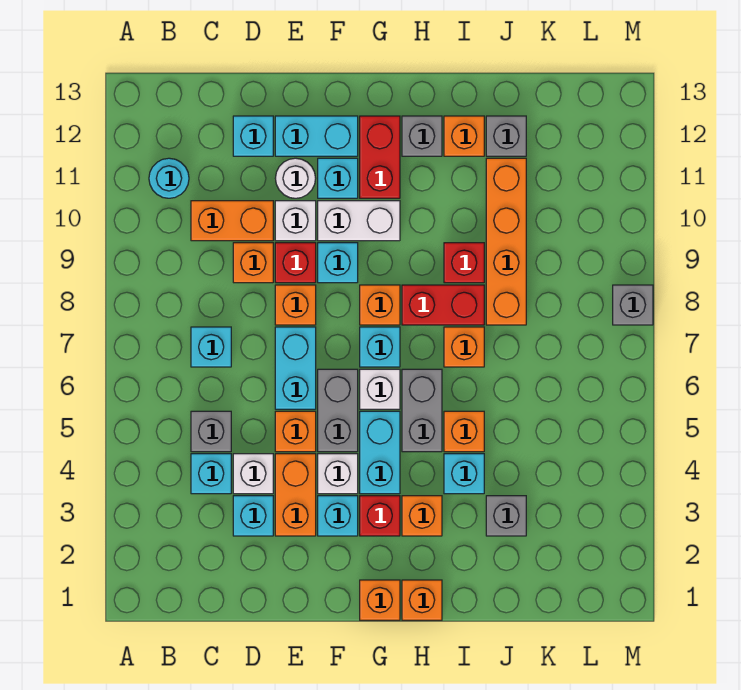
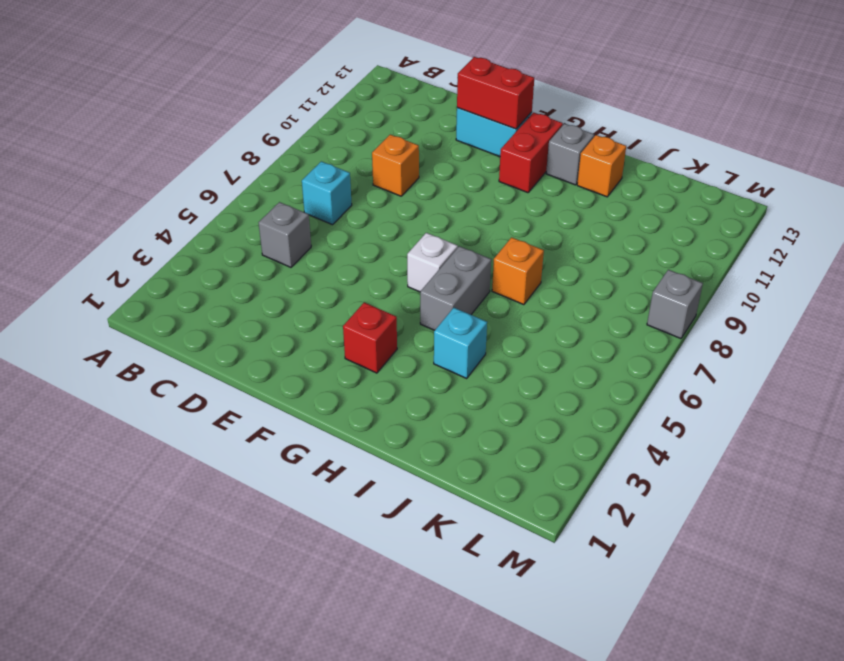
red 1x2 brick [457,57,534,129] -> red 1x2 brick moved to [402,285,484,325]
none -> cyan 1x1 round brick [149,158,189,198]
none -> cyan 1x1 brick [191,454,231,494]
none -> orange 1x2 brick [191,201,273,241]
none -> cyan 1x1 brick [233,496,273,536]

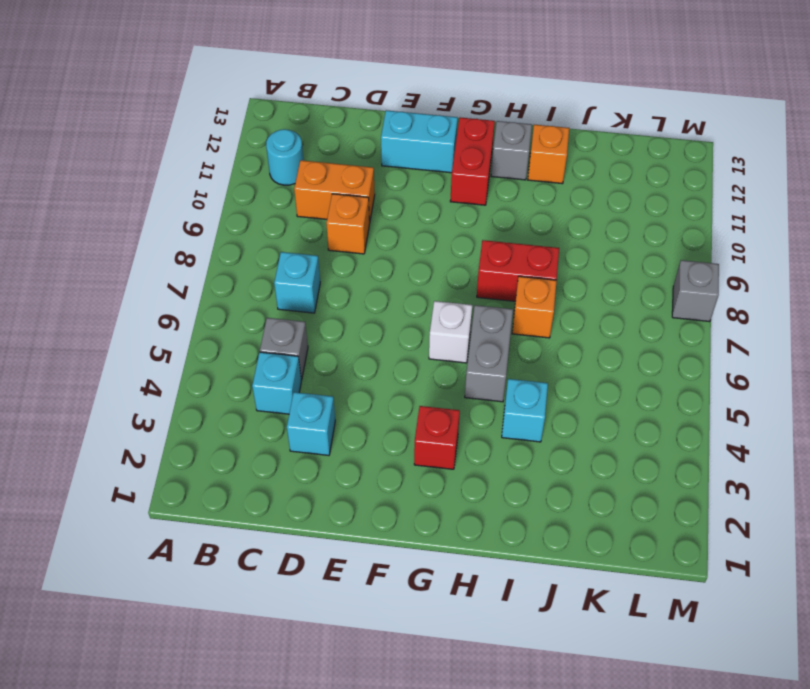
none -> white 1x1 brick [233,454,273,494]
none -> cyan 1x1 brick [233,116,273,156]
none -> orange 1x2 brick [275,454,316,536]
none -> orange 1x1 brick [275,411,316,452]

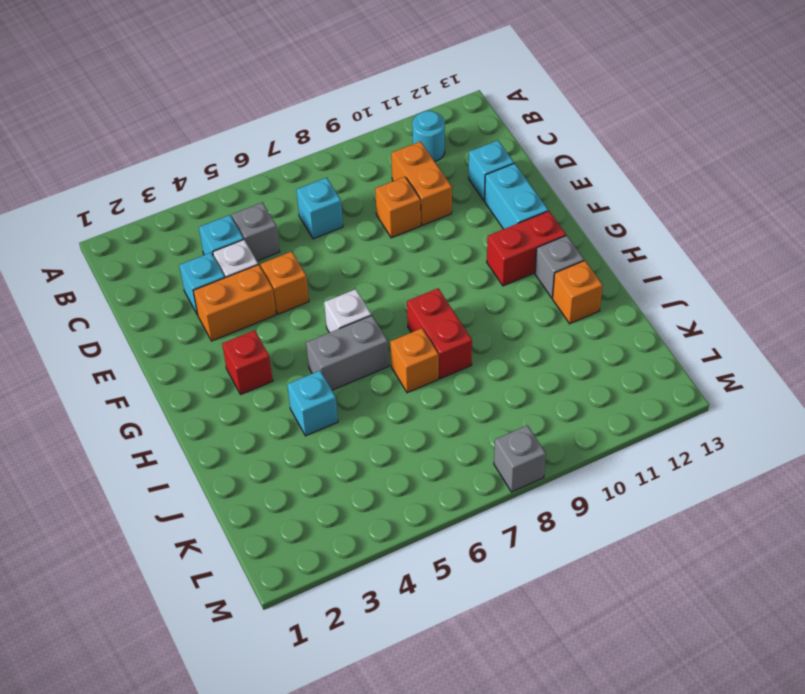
none -> cyan 1x2 brick [275,327,316,409]
none -> orange 1x1 brick [275,285,316,325]
none -> red 1x1 brick [275,243,316,283]
none -> white 1x1 brick [275,201,316,241]

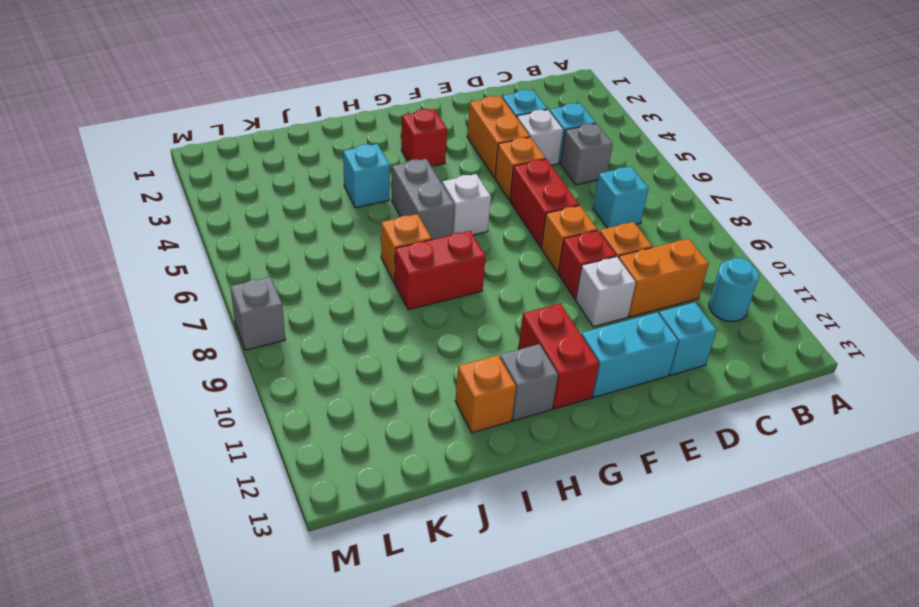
red 1x2 brick [510,159,579,247] -> cyan 1x2 brick [275,327,316,409]
none -> white 1x1 round brick [275,158,316,198]
none -> cyan 1x1 brick [318,496,358,536]
none -> white 1x1 brick [318,454,358,494]
none -> grey 1x2 brick [318,369,358,452]

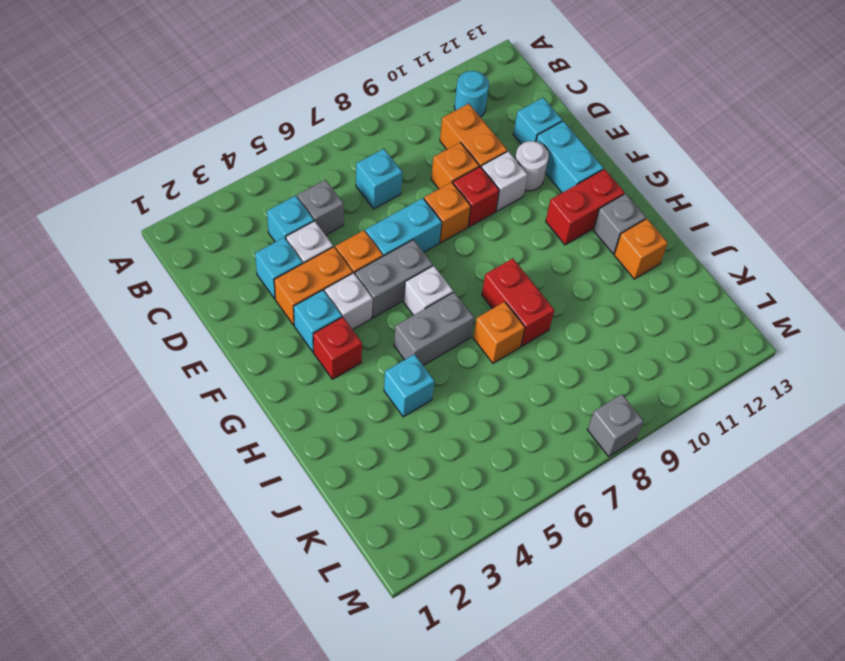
none -> cyan 1x1 brick [318,243,358,283]
none -> white 1x2 brick [318,201,400,241]
none -> cyan 1x1 brick [318,158,358,198]
none -> orange 1x1 brick [360,580,400,620]

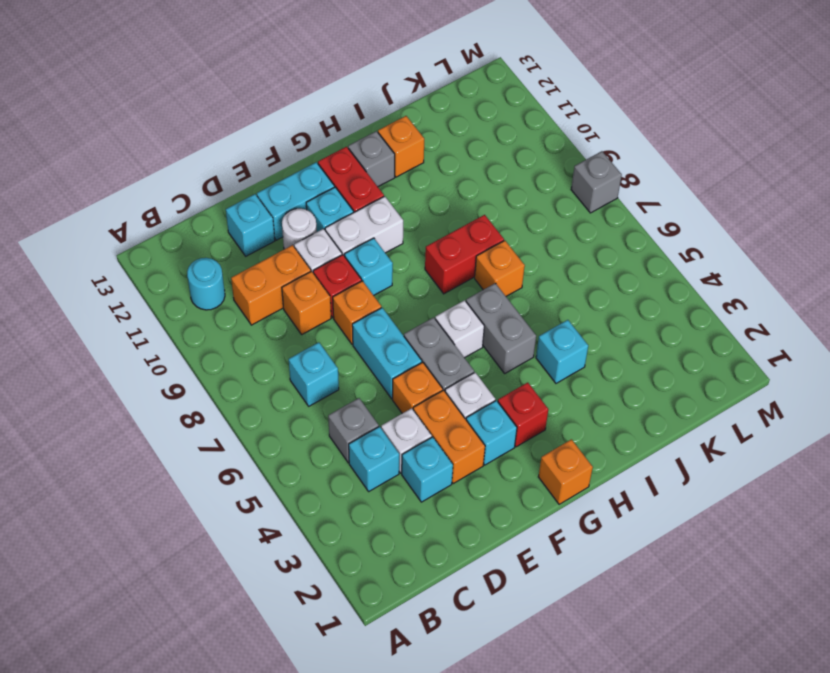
none -> cyan 1x2 brick [360,411,400,494]
none -> cyan 1x1 brick [360,327,400,367]
none -> orange 1x1 brick [360,285,400,325]
none -> orange 1x1 brick [402,580,442,620]

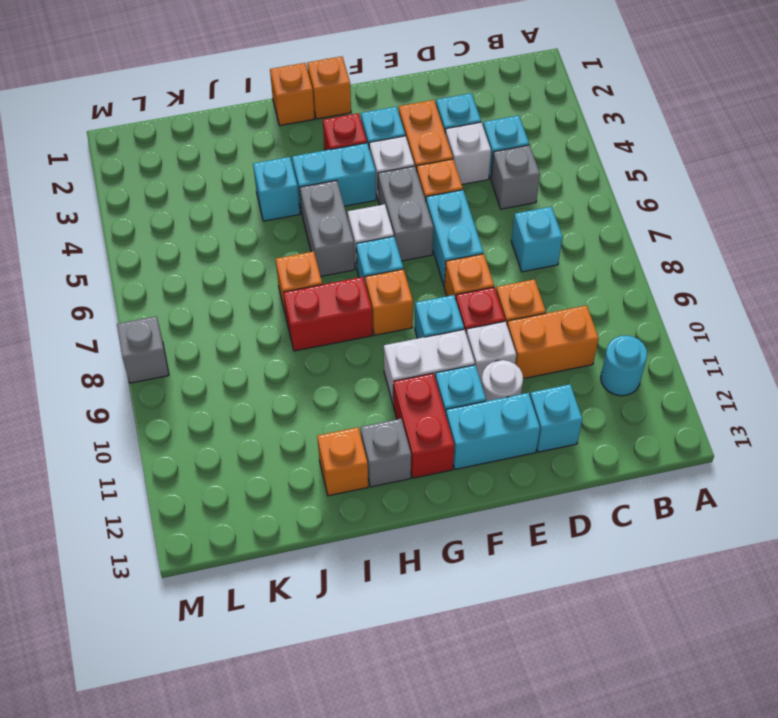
cyan 1x2 brick [292,143,376,213] -> cyan 1x2 brick turned to [360,411,400,494]
none -> orange 1x1 brick [402,496,442,536]
none -> orange 1x1 brick [444,411,484,452]
none -> red 1x1 brick [444,243,484,283]
none -> grey 1x1 brick [486,496,526,536]

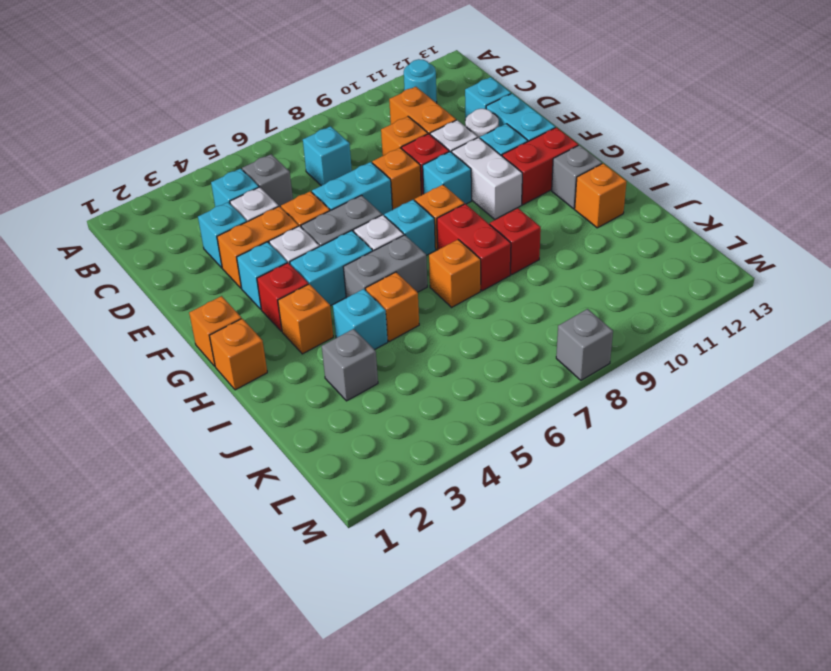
none -> orange 1x4 brick [486,158,526,325]
none -> grey 1x1 brick [486,116,526,156]

